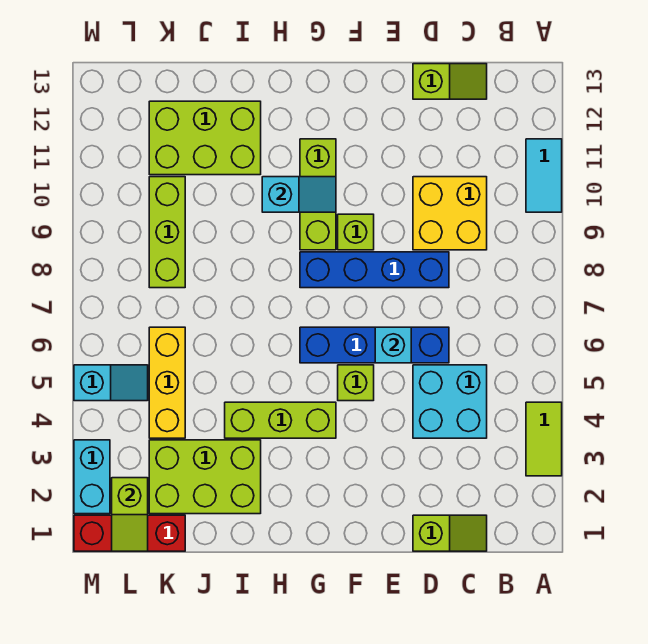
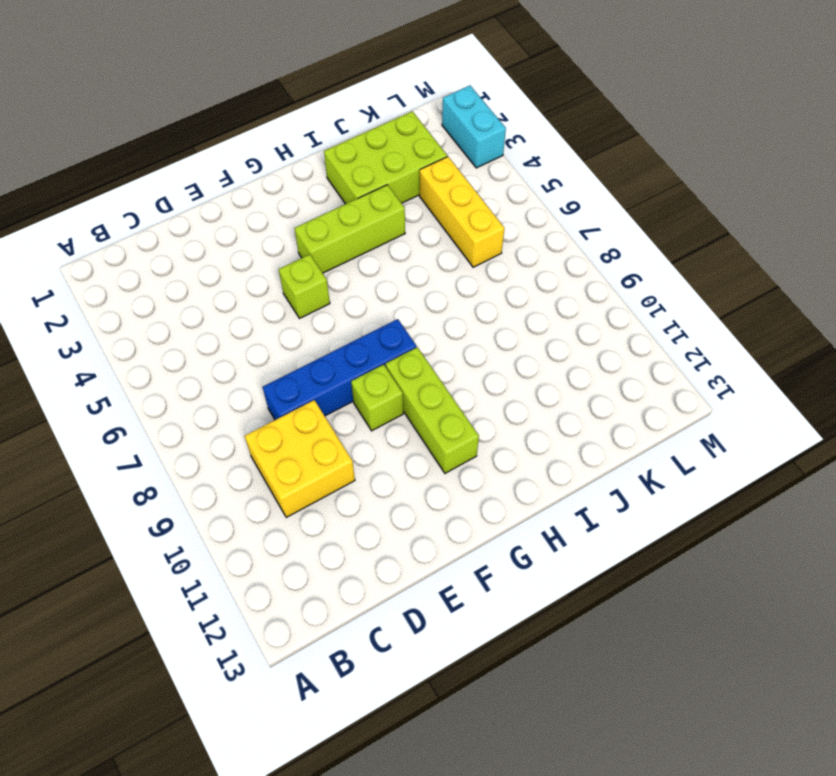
none -> lime 1x2 tile [526,402,562,476]
none -> cyan 1x2 tile [526,139,562,212]
none -> lime 1x2 slope [413,515,487,551]

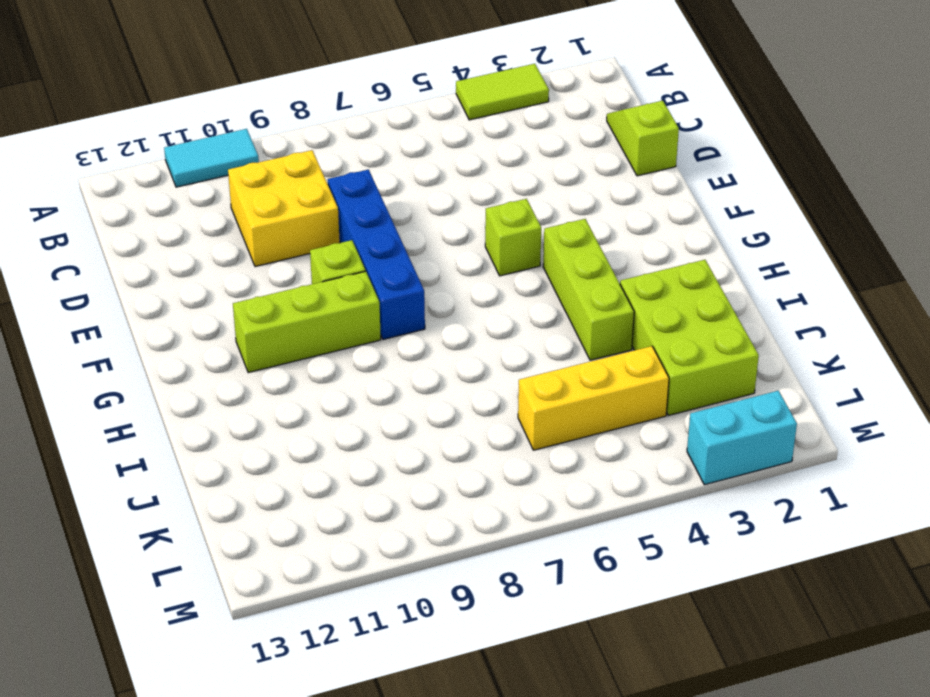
none -> cyan 2x2 brick [413,365,487,438]
none -> lime 1x2 slope [413,64,487,99]
none -> blue 1x4 brick [300,327,449,363]

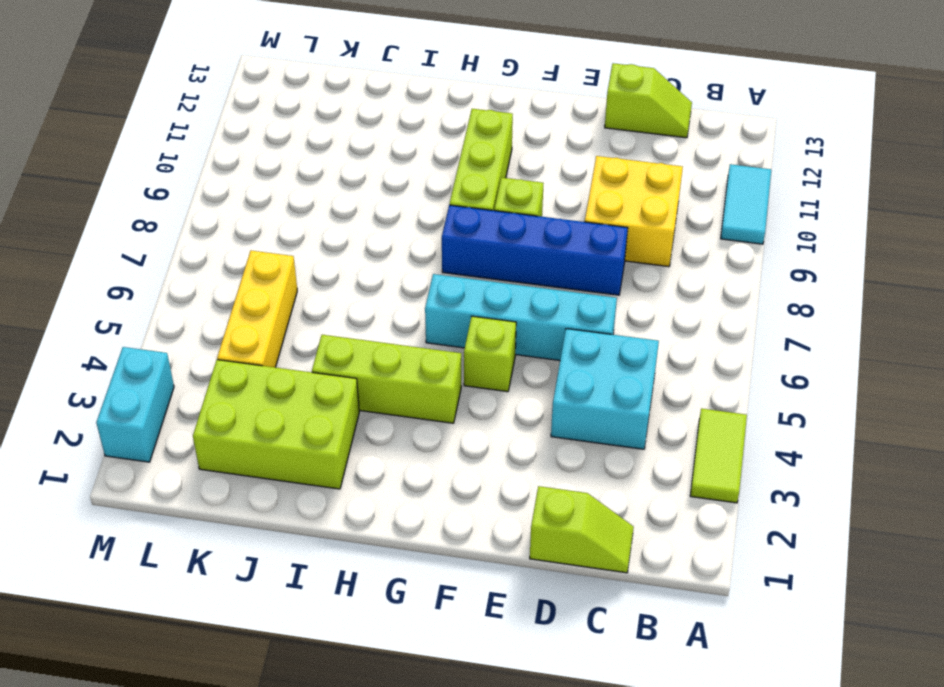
cyan 1x4 brick [425,274,617,361] -> blue 1x4 brick [300,327,449,363]
none -> lime 2x3 brick [149,101,261,175]
none -> red 1x3 brick [74,515,185,551]
none -> lime 1x3 brick [149,177,185,288]

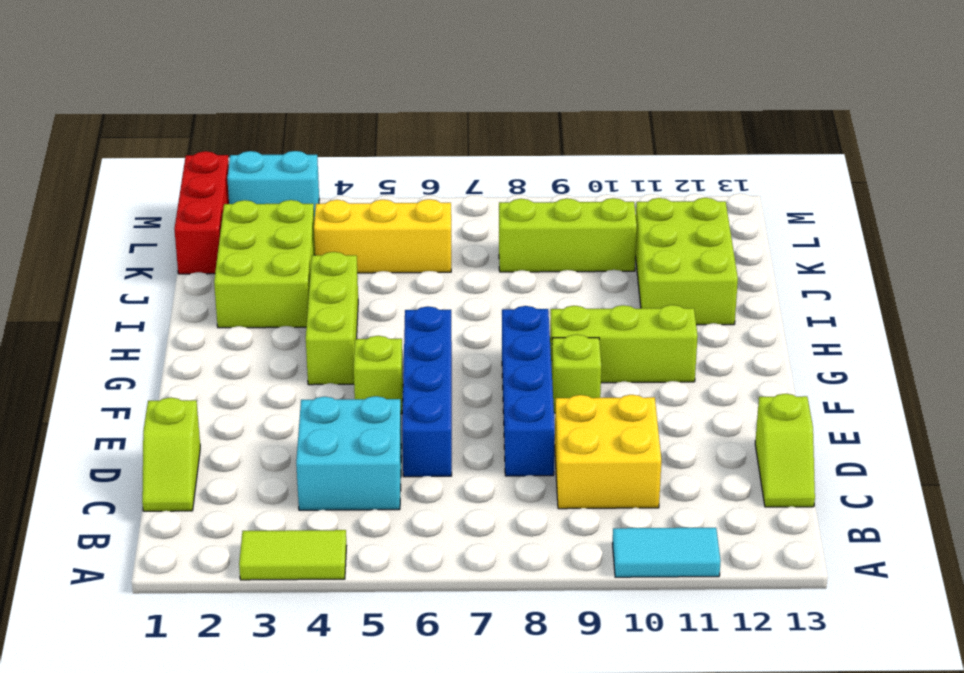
none -> cyan 1x2 slope [74,365,148,401]
none -> cyan 1x1 brick [375,327,411,363]
none -> cyan 1x2 slope [262,177,336,212]

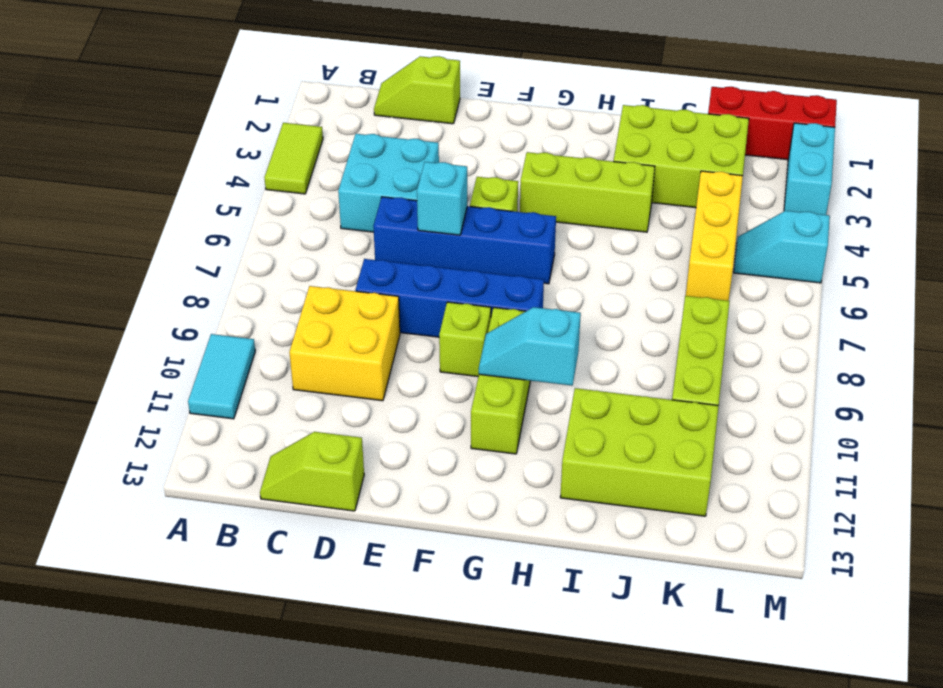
none -> lime 1x2 slope [112,478,148,551]

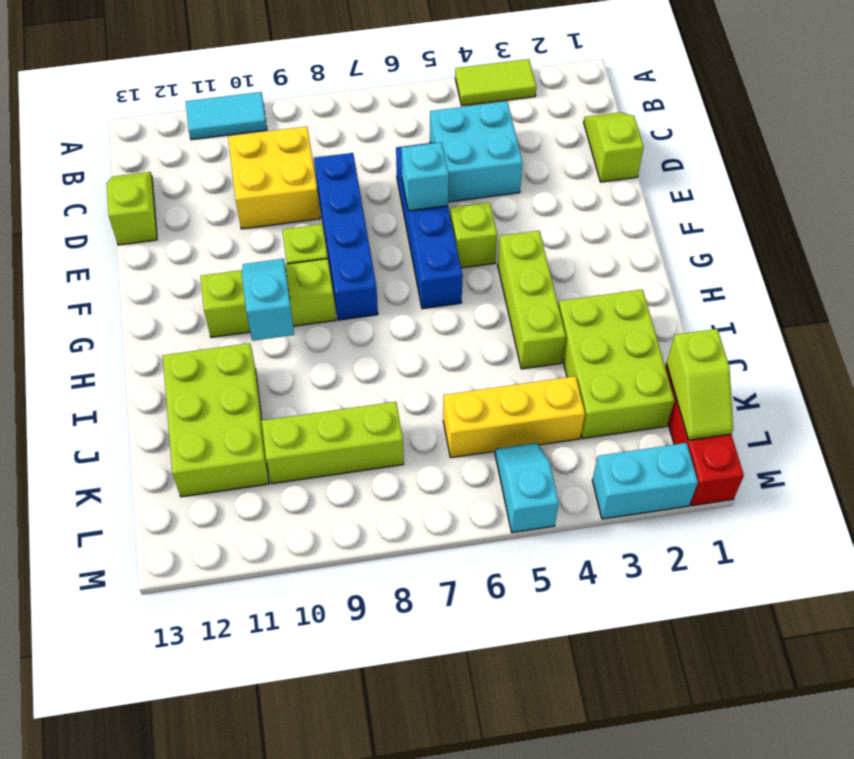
lime 1x2 slope [666,329,733,440] -> lime 1x2 slope turned to [112,478,148,551]

